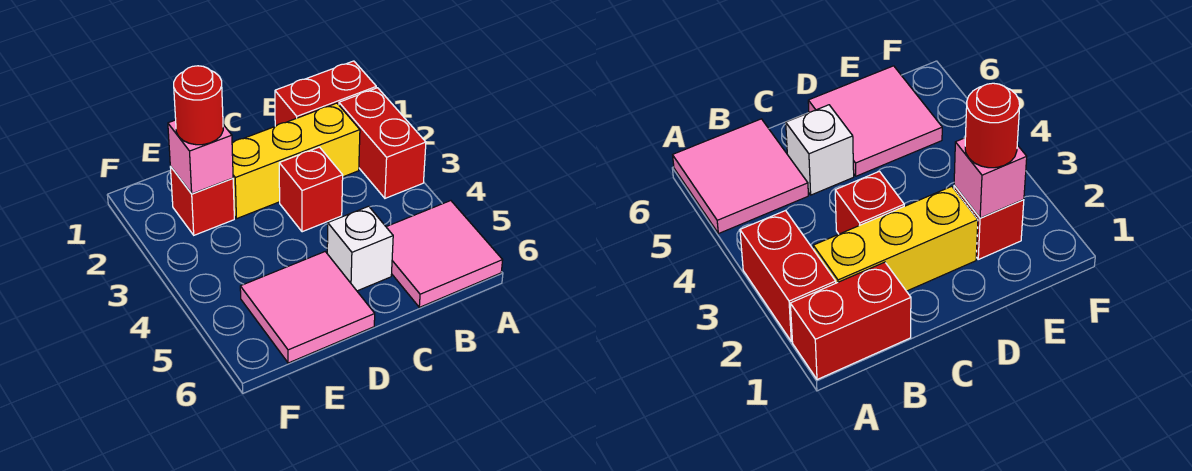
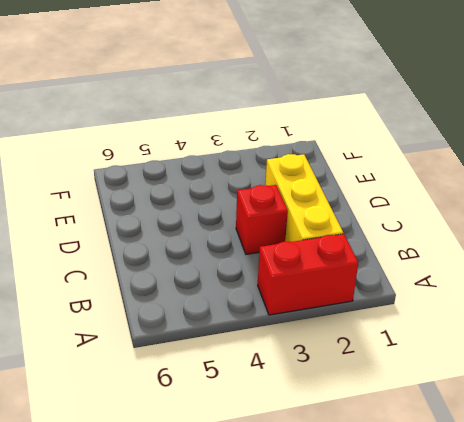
none -> red 1x2 brick [275,61,376,126]
none -> pink 2x2 tile [387,201,503,307]

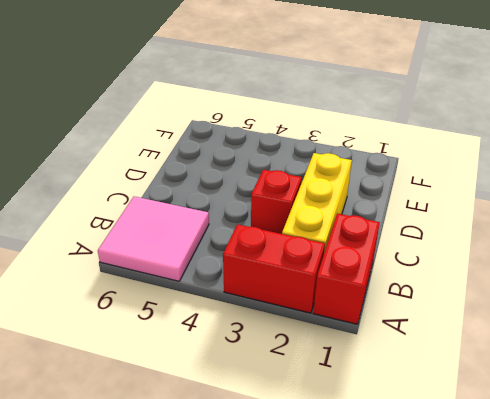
none -> white 1x1 brick [327,206,393,291]
none -> pink 2x2 tile [240,252,375,363]

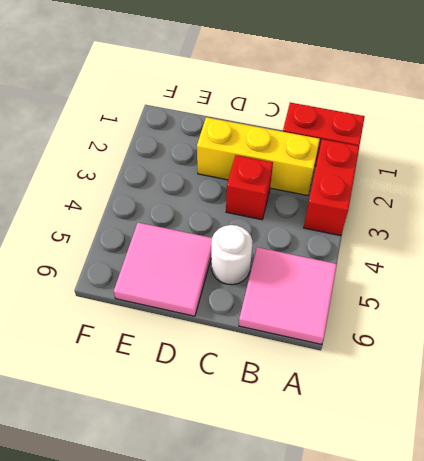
white 1x1 round brick [211,225,253,285] -> white 1x1 brick [327,206,393,291]
none -> red 1x1 brick [170,166,234,235]
none -> pink 1x1 brick [168,120,233,194]

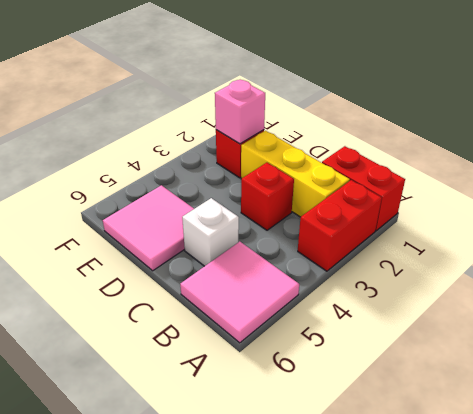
none -> red 1x1 round brick [174,66,223,145]

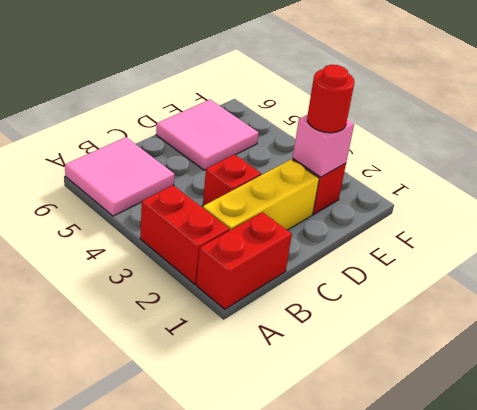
none -> white 1x1 brick [327,206,393,291]

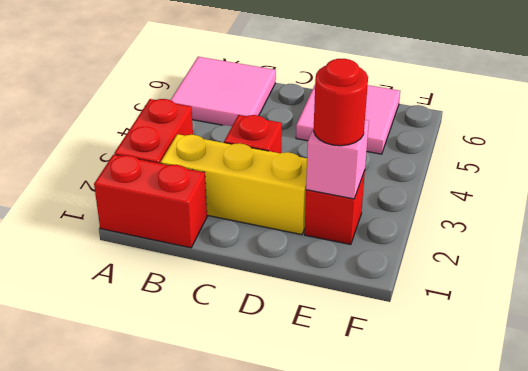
none -> white 1x1 brick [327,206,393,291]

